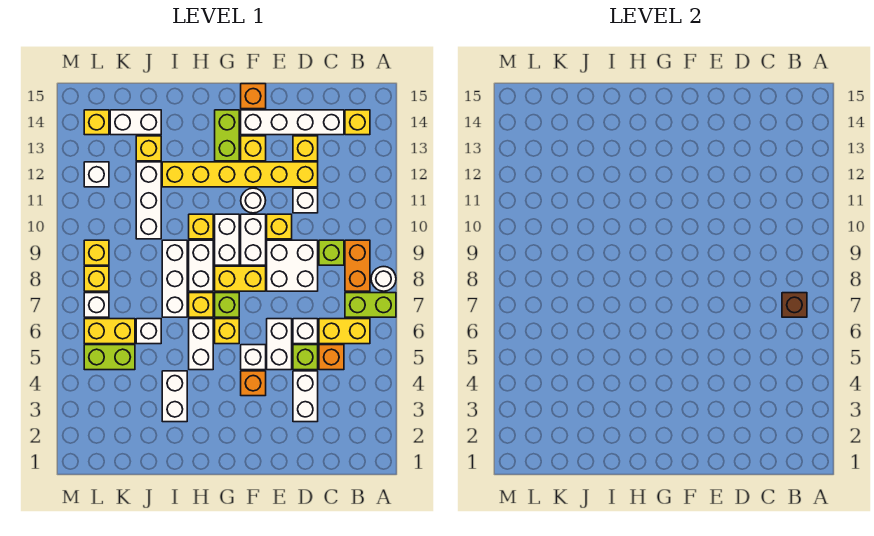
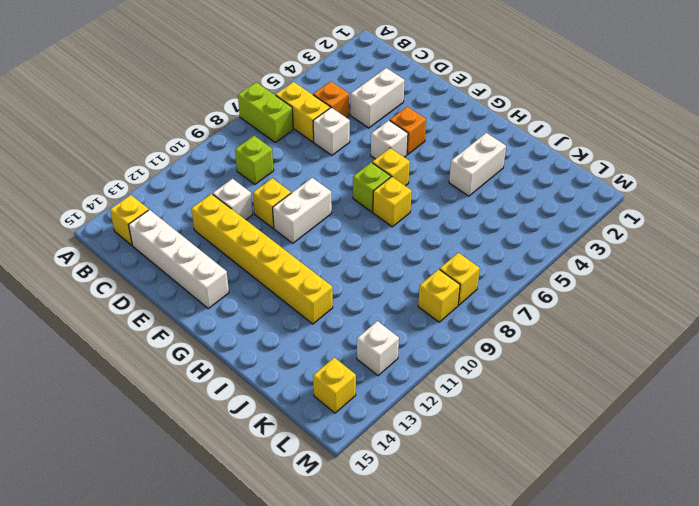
none -> white 1x1 round brick [371,267,396,291]
none -> orange 1x2 brick [345,240,370,291]
none -> lime 1x1 brick [293,345,318,370]
none -> white 2x2 brick [267,240,318,291]

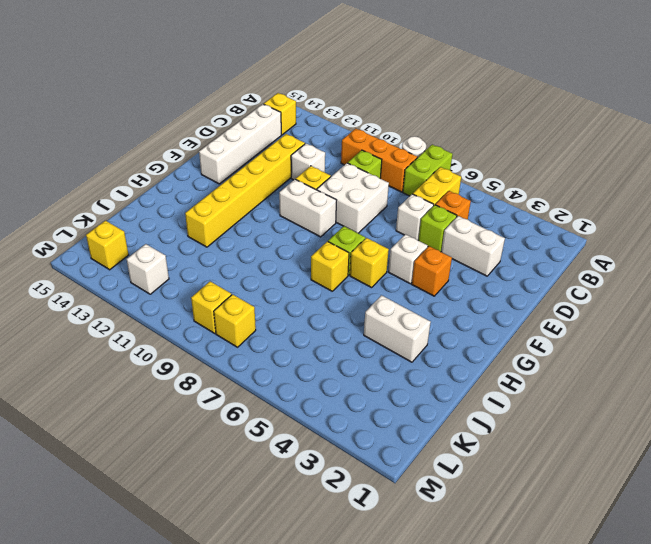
orange 1x3 brick [341,128,417,192] -> orange 1x2 brick [345,240,370,291]
none -> yellow 1x1 brick [293,136,318,161]
none -> white 1x2 brick [267,319,292,370]
none -> yellow 1x2 brick [215,266,266,291]
none -> white 1x1 round brick [241,188,266,213]

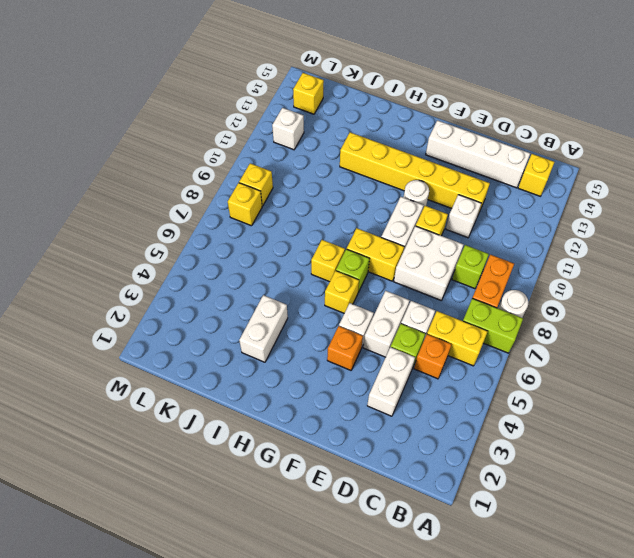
none -> yellow 1x1 brick [293,136,318,161]
none -> yellow 1x1 brick [241,136,266,161]
none -> orange 1x1 brick [241,84,266,109]
none -> white 1x2 brick [215,214,239,265]

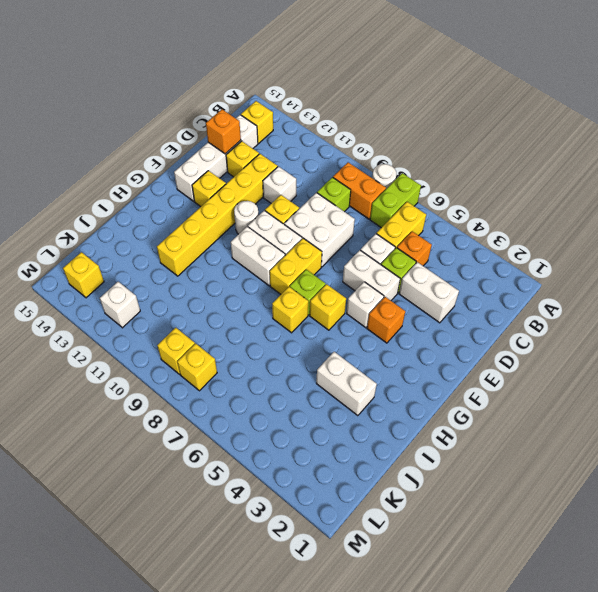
orange 1x1 brick [206,109,241,154] -> orange 1x1 brick moved to [241,84,266,109]
none -> lime 1x2 brick [215,110,239,161]
none -> white 1x2 brick [189,319,213,370]
none -> white 1x2 brick [189,240,213,291]
none -> yellow 1x1 brick [189,214,213,239]

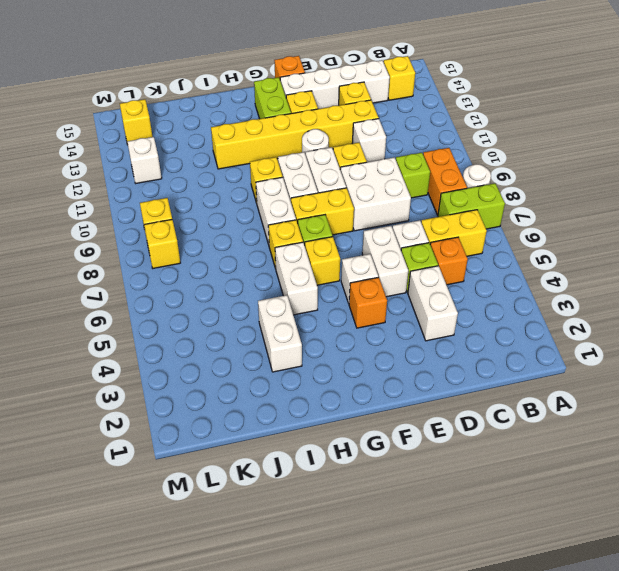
none -> white 1x3 brick [162,240,187,317]
none -> white 1x1 brick [136,319,161,344]
none -> white 1x3 brick [136,162,161,239]
none -> yellow 1x1 brick [136,136,161,161]

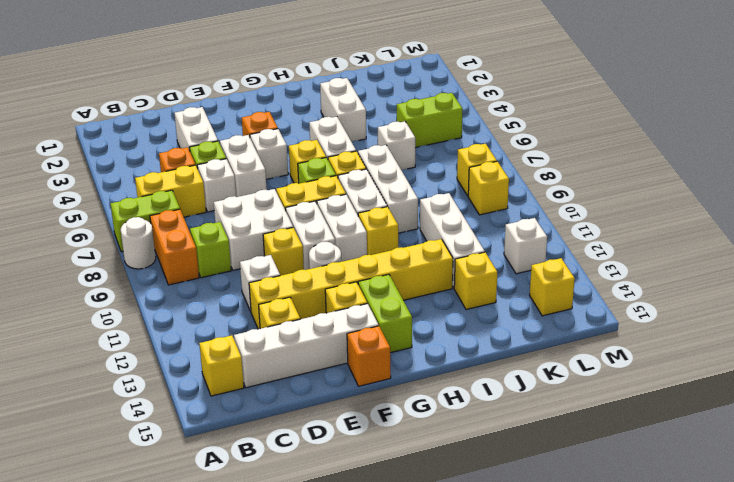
none -> white 1x2 brick [110,110,161,135]
none -> yellow 1x2 brick [84,319,135,344]
none -> white 1x1 brick [84,293,109,317]
none -> brown 1x1 brick [782,293,807,317]

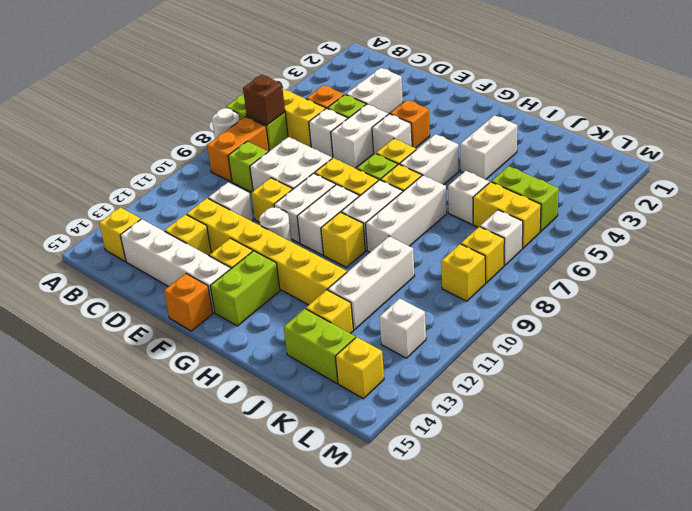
lime 1x2 brick [284,309,355,383] -> white 1x2 brick [110,110,161,135]

